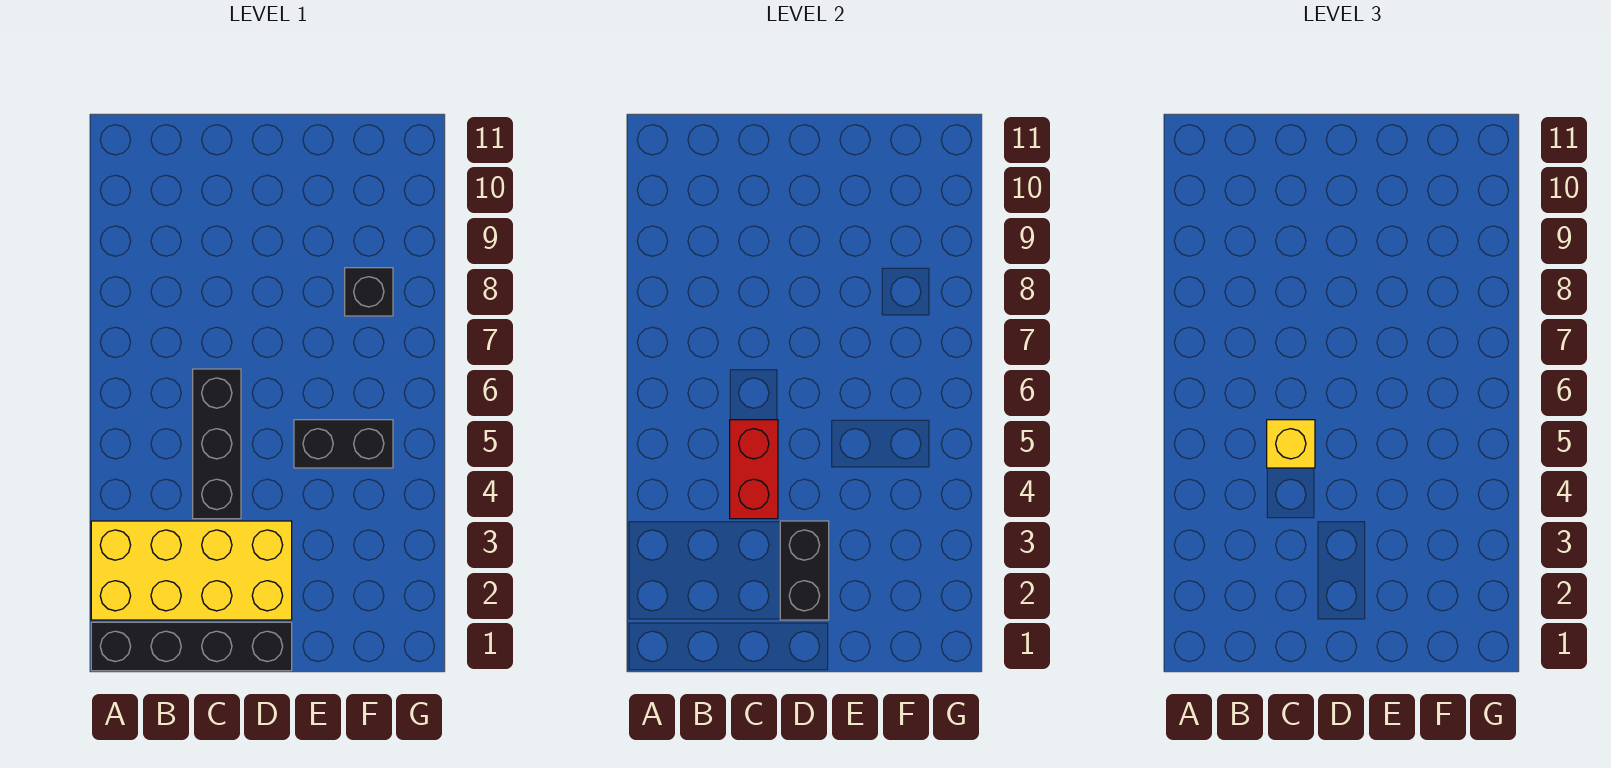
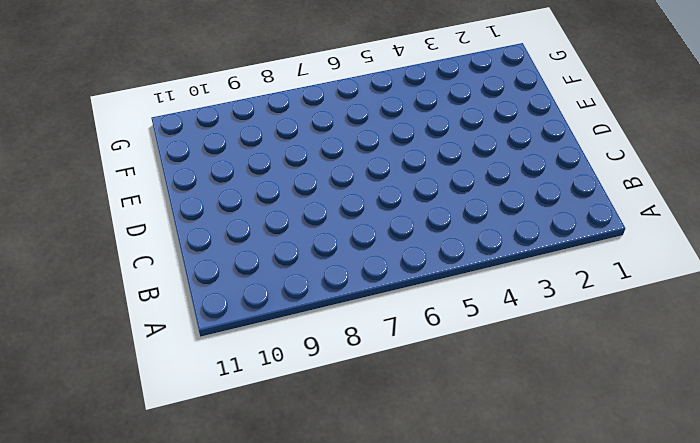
none -> black 1x4 brick [91,622,292,671]
none -> yellow 2x4 brick [91,521,292,620]

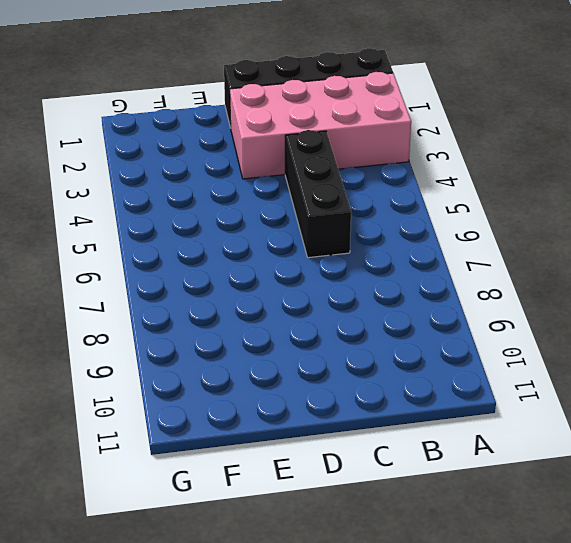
pink 2x4 brick [230,72,411,179] -> yellow 2x4 brick [91,521,292,620]
none -> black 1x2 brick [294,420,393,468]
none -> black 1x1 brick [345,268,393,316]

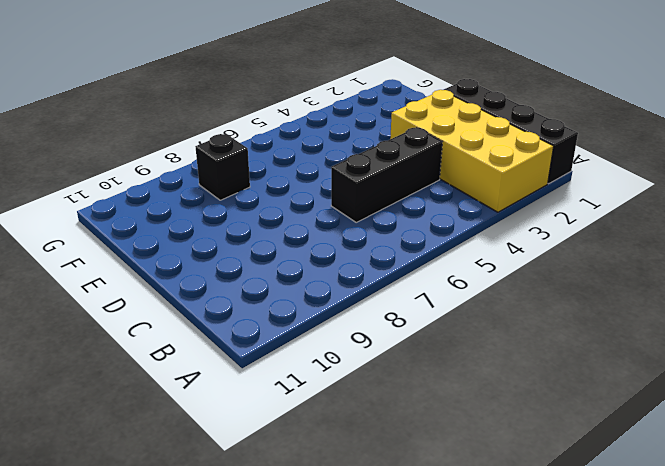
none -> black 1x2 brick [294,420,393,468]
none -> red 1x2 brick [730,420,778,519]

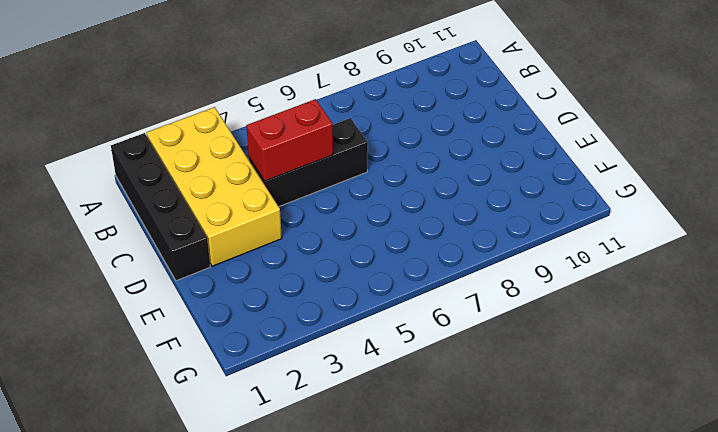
none -> black 1x2 brick [294,420,393,468]
none -> black 1x1 brick [345,268,393,316]

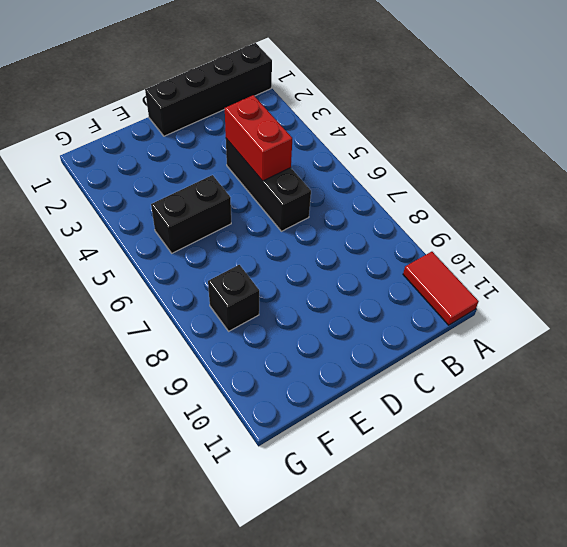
red 1x2 tile [403,252,479,325] -> none
none -> yellow 2x4 brick [91,521,292,620]
none -> black 1x2 brick [780,521,829,620]

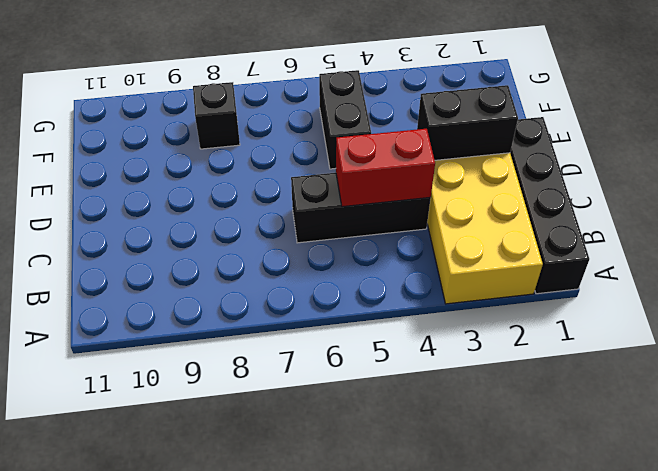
none -> yellow 1x1 brick [1267,420,1315,468]

